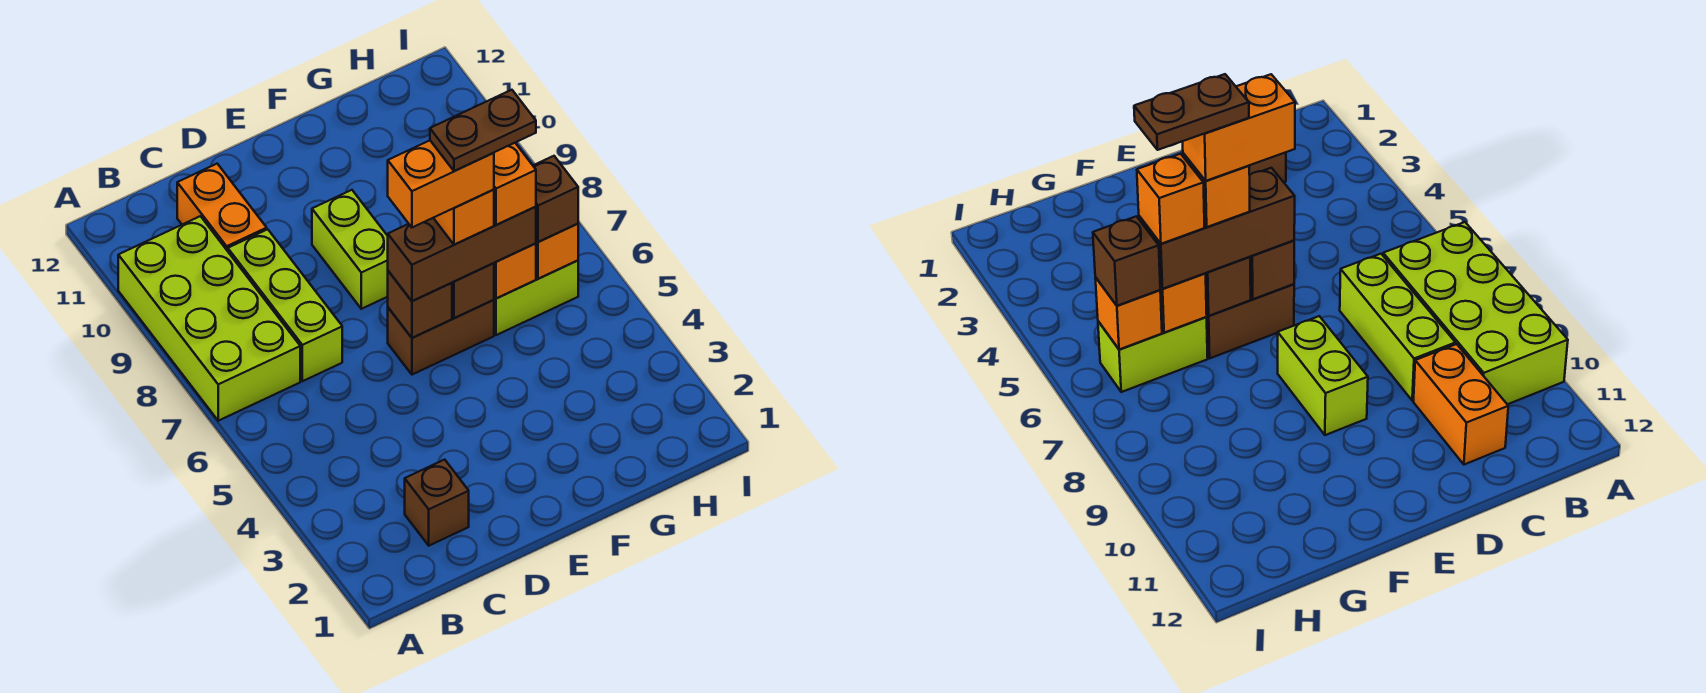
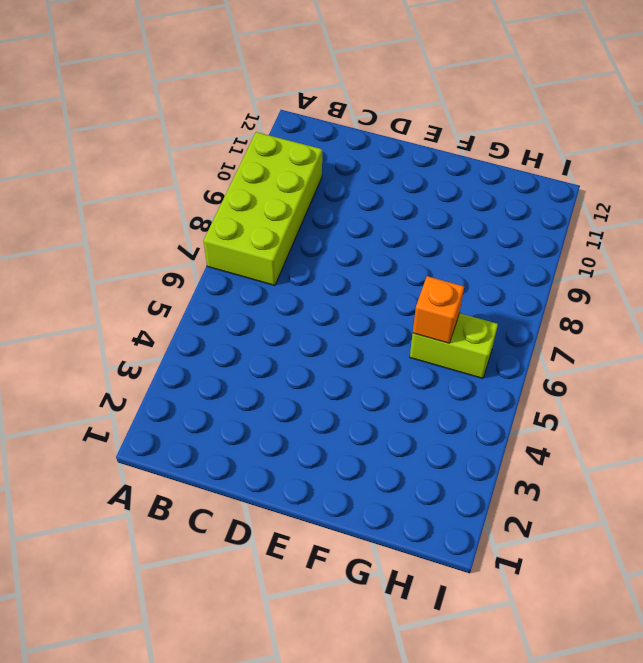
none -> brown 1x1 brick [405,460,469,546]
none -> lime 1x3 brick [228,229,342,381]
none -> orange 1x2 brick [177,164,267,251]

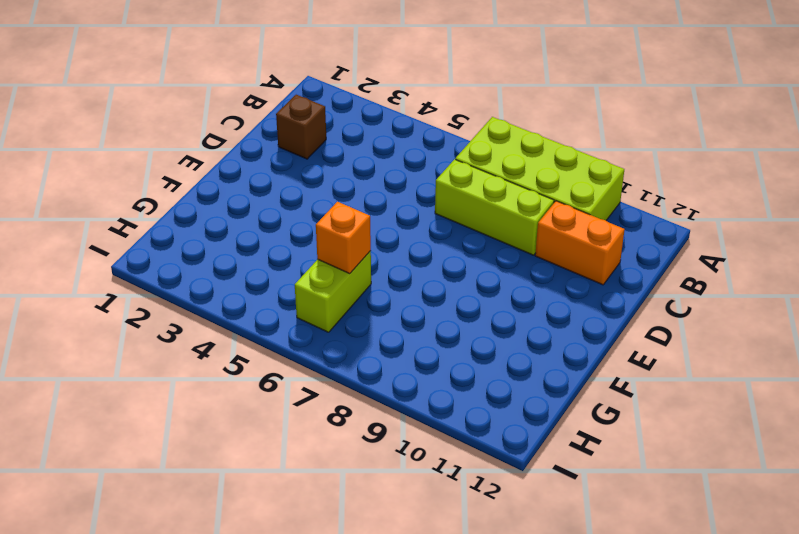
none -> brown 1x2 brick [388,300,494,375]
none -> lime 1x2 brick [312,190,388,309]
none -> brown 1x1 brick [388,271,452,338]

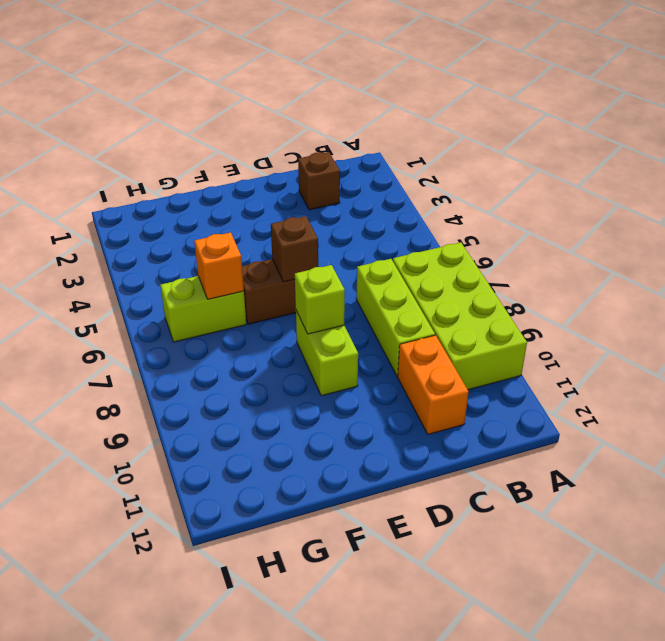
lime 1x1 brick [294,265,345,334] -> none
none -> brown 1x1 brick [452,263,494,318]
none -> orange 1x1 brick [536,224,578,279]
none -> brown 1x3 brick [388,207,536,301]

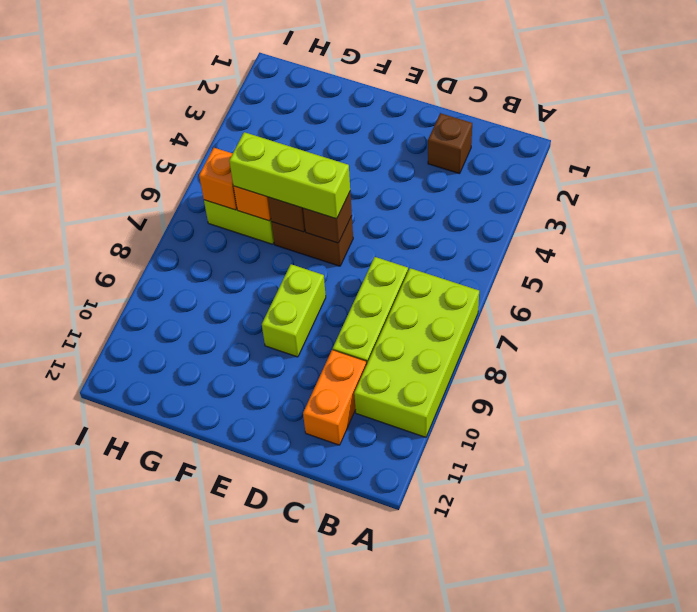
lime 1x3 brick [229,132,350,219] -> brown 1x3 brick [388,207,536,301]
none -> brown 1x1 brick [533,156,578,242]
none -> orange 1x1 brick [434,189,494,245]
none -> orange 1x1 brick [494,143,536,225]

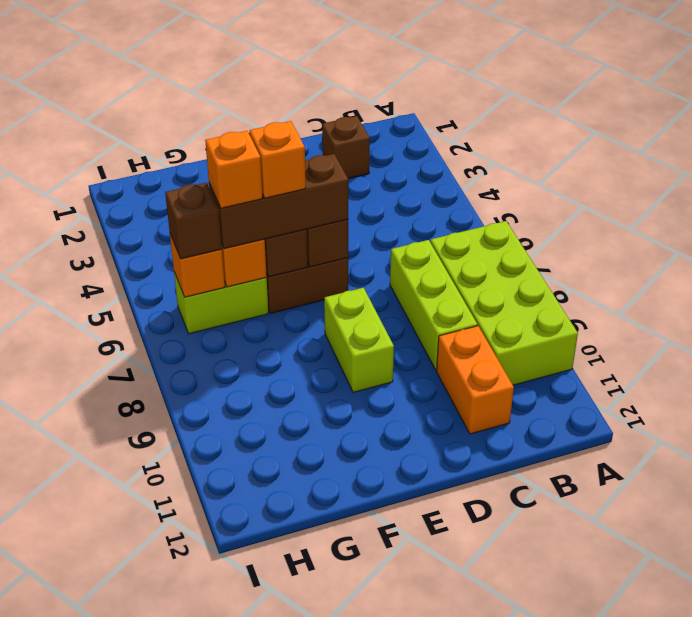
none -> orange 1x2 brick [388,141,494,227]
none -> brown 1x2 plate [430,90,536,171]

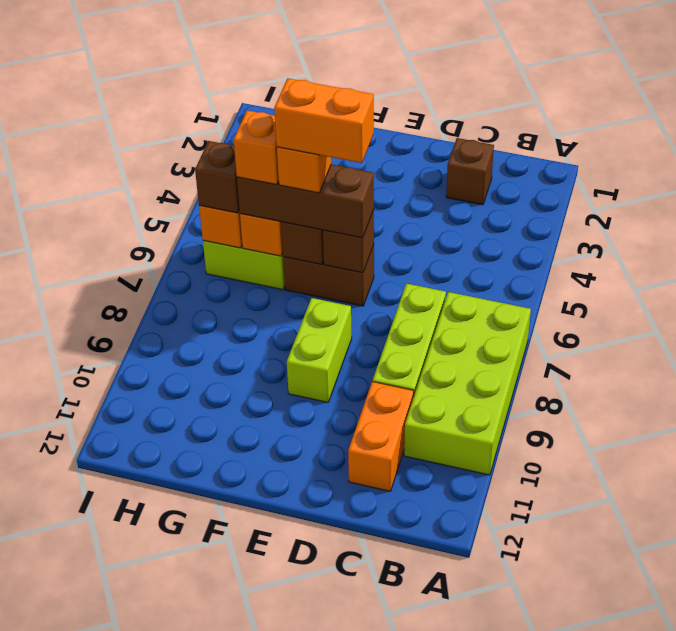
none -> brown 1x2 plate [430,90,536,171]

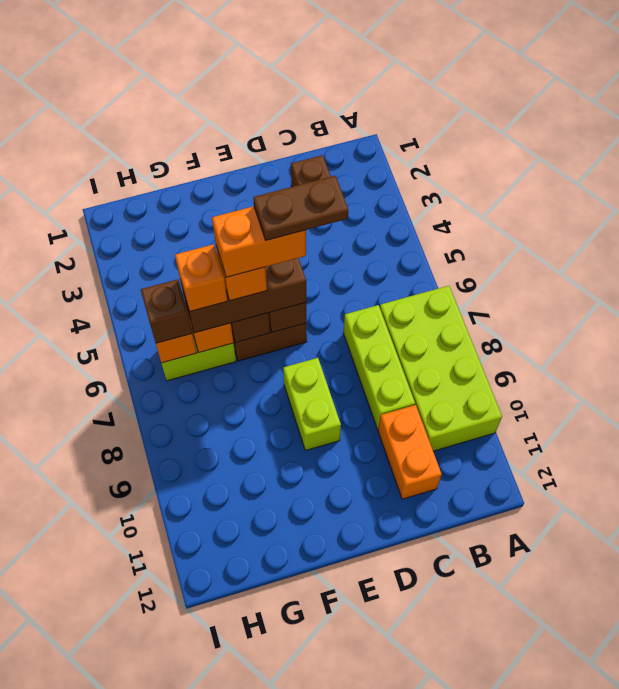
brown 1x2 plate [253,176,348,240] -> brown 1x2 plate moved to [430,90,536,171]

